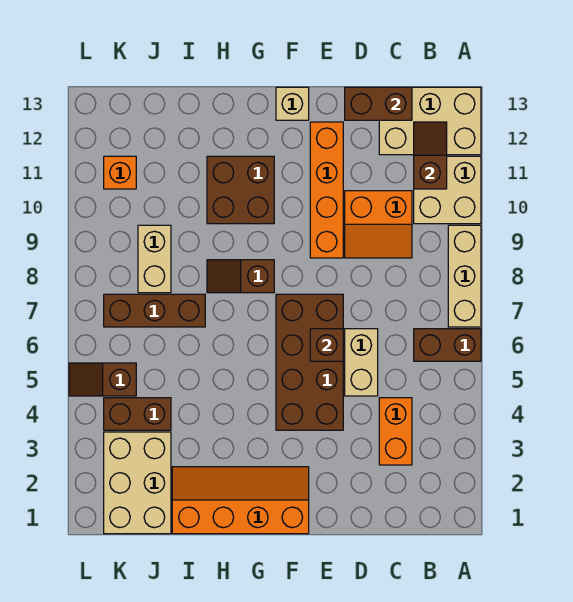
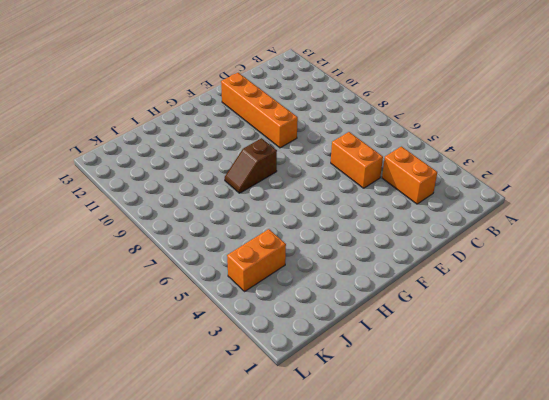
orange 1x2 brick [331,132,383,188] -> tan 1x2 brick [345,329,378,396]
orange 1x2 brick [227,229,286,291] -> brown 1x2 brick [104,398,171,430]
none -> brown 1x2 brick [414,329,481,361]
none -> tan 1x3 brick [448,225,481,327]
none -> tan 2x2 brick [414,156,481,224]

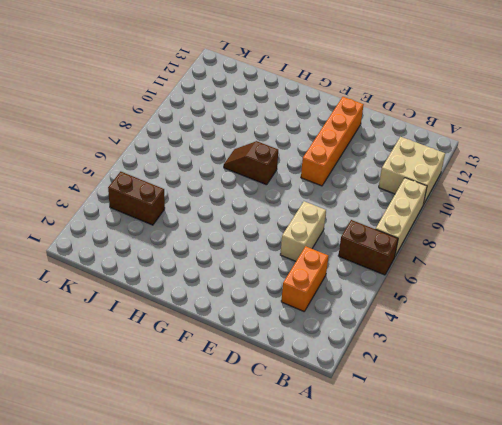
none -> tan 2x3 brick [379,87,481,155]
none -> orange 2x2 slope [345,191,412,258]
none -> brown 2x4 brick [276,294,343,430]

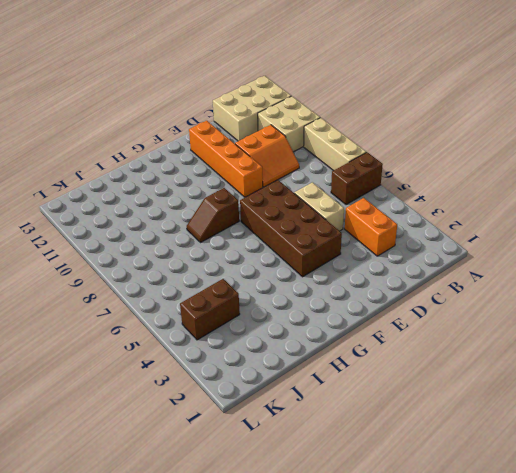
none -> orange 2x4 slope [172,467,309,534]
none -> tan 1x1 brick [276,87,309,120]
none -> brown 2x2 brick [207,156,274,224]

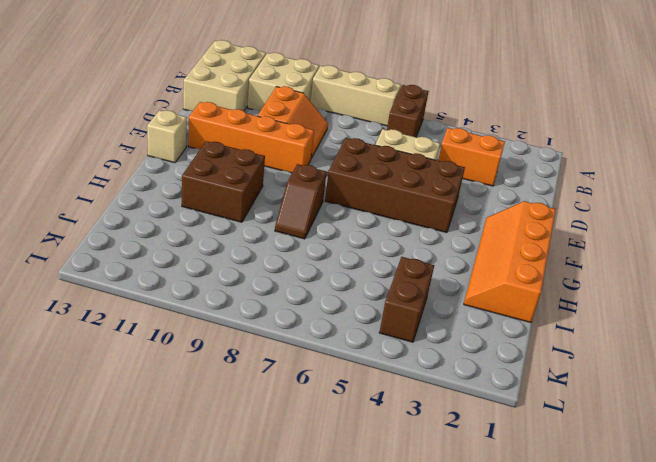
none -> brown 1x3 brick [104,294,205,327]
none -> tan 2x3 brick [104,432,171,534]
none -> tan 1x2 brick [138,225,171,293]

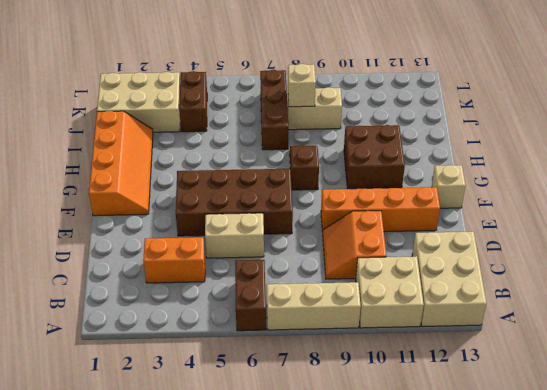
tan 1x1 brick [288,64,316,107] -> none
none -> brown 1x2 slope [69,363,136,396]
none -> orange 1x1 brick [104,156,136,189]
none -> brown 1x2 slope [414,122,447,189]

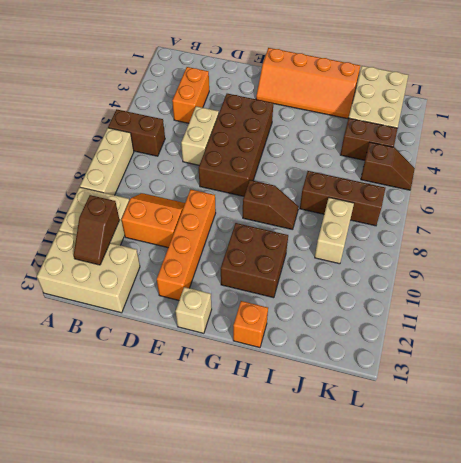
orange 1x1 brick [233,301,268,348] -> orange 1x1 brick moved to [104,156,136,189]
none -> brown 1x2 brick [345,87,412,120]
none -> brown 1x1 brick [310,329,343,361]

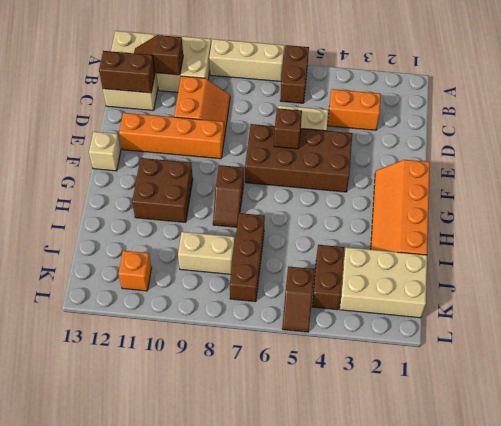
brown 1x2 brick [99,51,155,93] -> brown 1x2 brick turned to [345,87,412,120]

